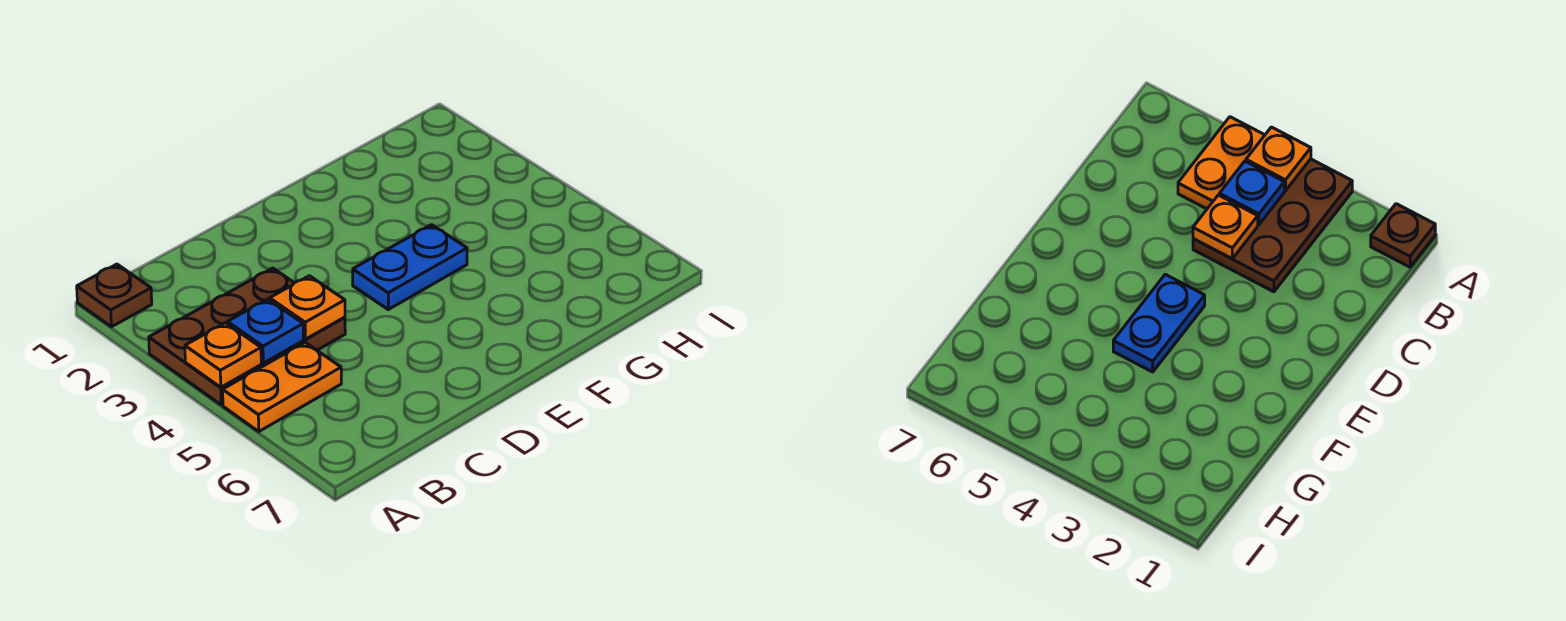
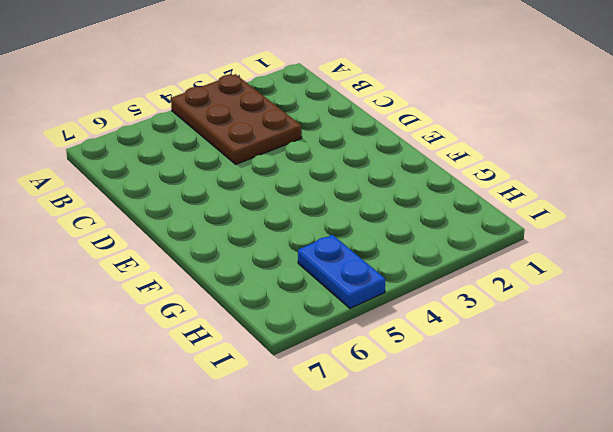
blue 1x2 plate [298,235,385,308] -> blue 1x2 plate moved to [353,225,467,309]
none -> brown 1x1 plate [77,264,152,327]
none -> orange 1x2 plate [223,342,341,431]

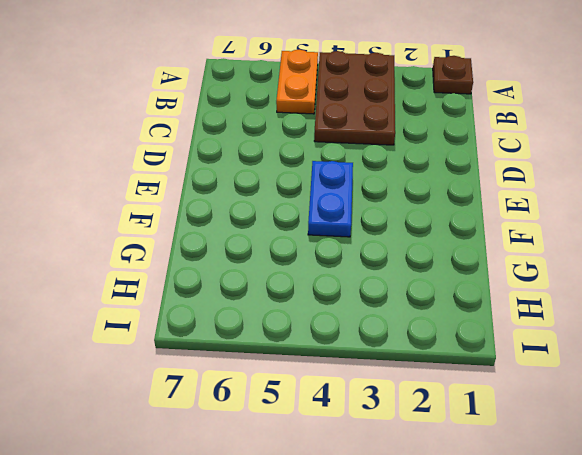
none -> orange 1x1 plate [185,323,261,387]
none -> blue 1x1 plate [228,299,303,363]

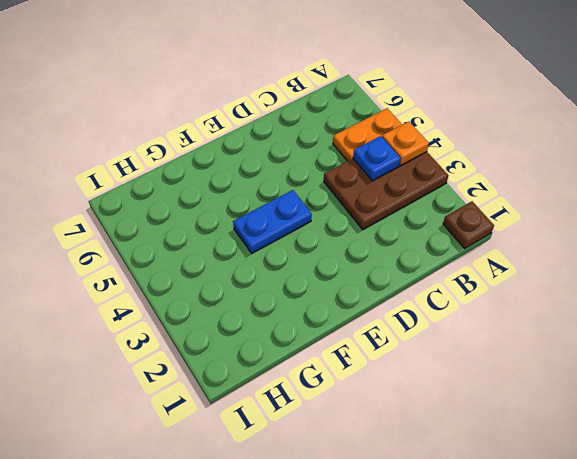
none -> orange 1x1 plate [270,276,345,339]

